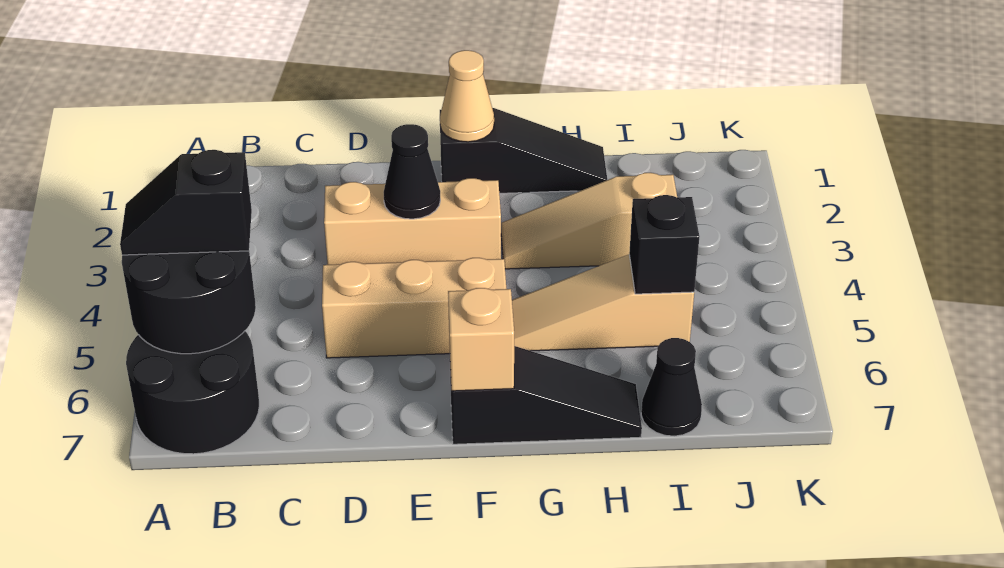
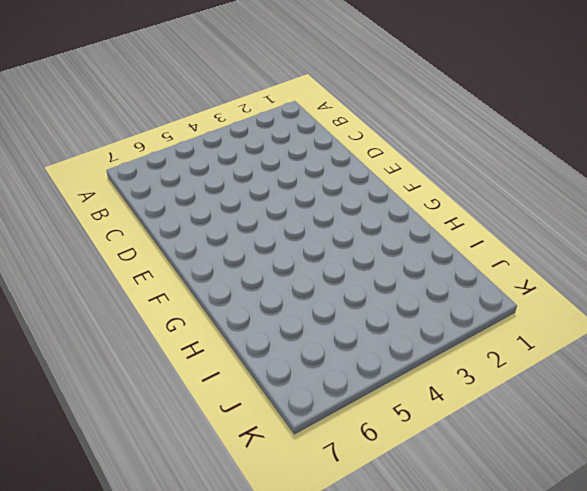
none -> black 2x2 round brick [126,331,259,454]
none -> tan 1x3 brick [324,178,501,265]
none -> tan 1x3 brick [322,258,506,358]

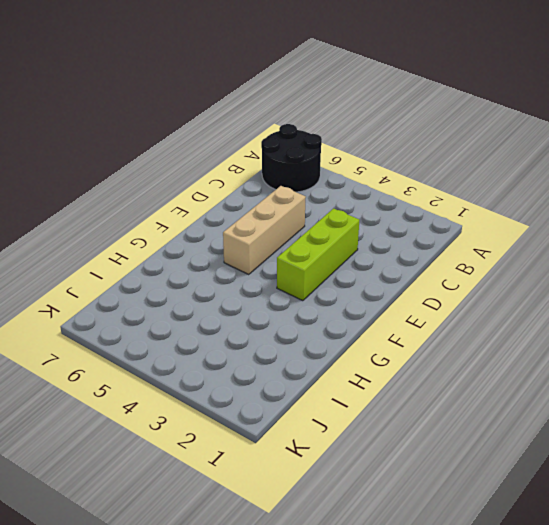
lime 1x3 brick [277,209,359,301] -> tan 1x3 brick [324,178,501,265]
none -> black 1x3 slope [440,108,607,193]
none -> black 1x3 slope [450,346,642,444]
none -> tan 1x3 slope [501,173,677,269]

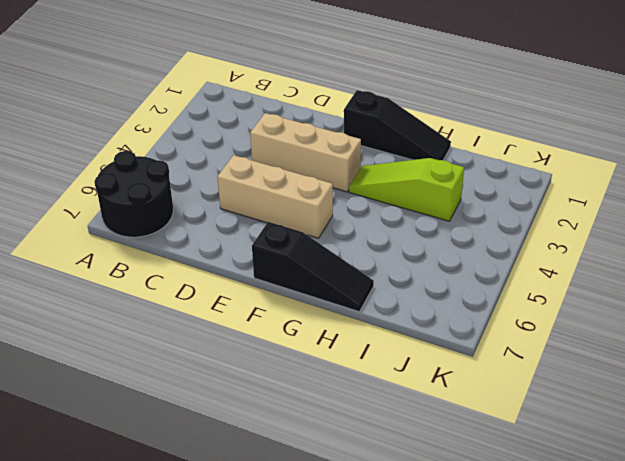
lime 1x3 slope [349,158,464,221] -> tan 1x3 slope [501,173,677,269]
none -> tan 1x3 slope [512,255,694,351]
none -> black 1x1 cone [641,338,702,436]
none -> black 2x2 round brick [122,251,256,354]

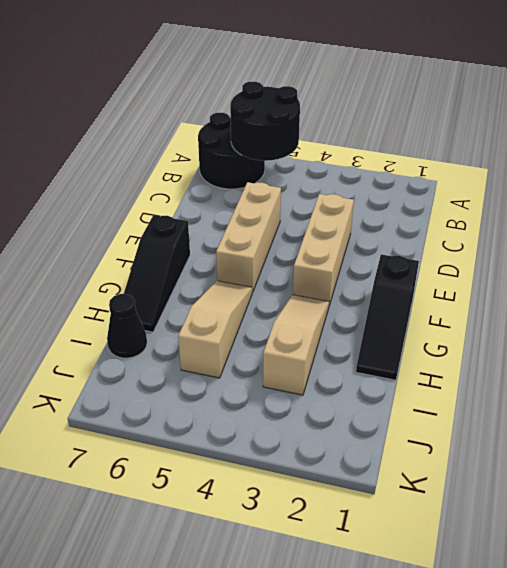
none -> black 1x1 cone [384,124,440,219]
none -> tan 1x1 cone [440,50,494,142]
none -> tan 1x1 brick [448,288,514,391]

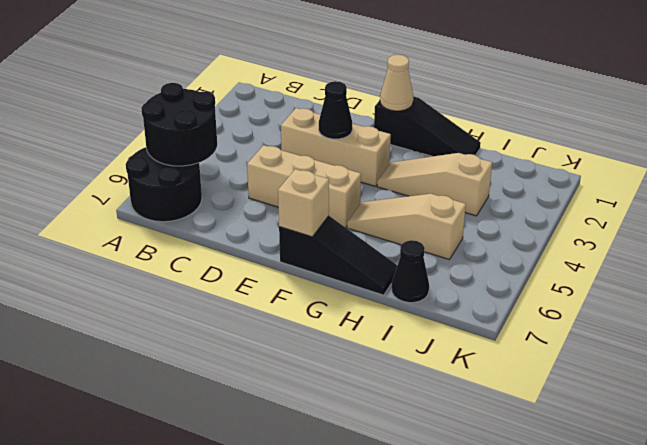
none -> black 1x1 brick [629,195,699,294]
none -> black 1x2 slope [120,150,252,255]

